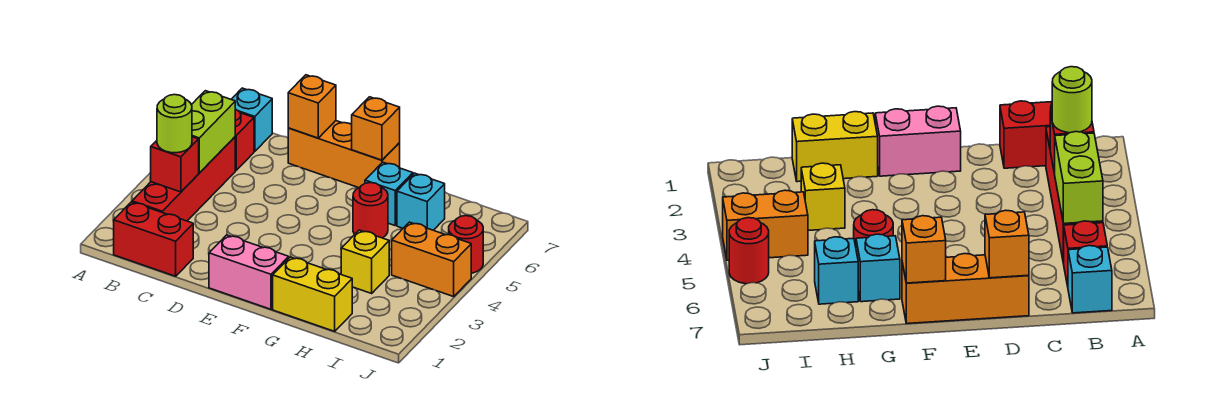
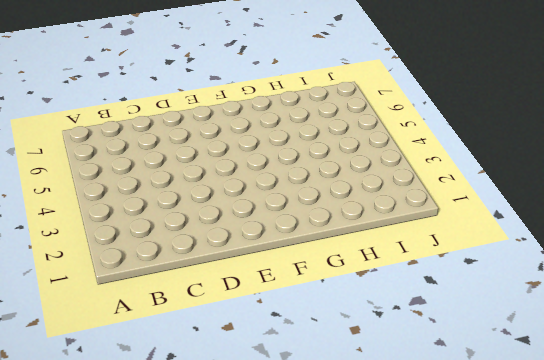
none -> red 1x2 brick [114,202,193,276]
none -> red 1x4 brick [132,137,235,221]
none -> red 1x1 brick [235,109,254,170]

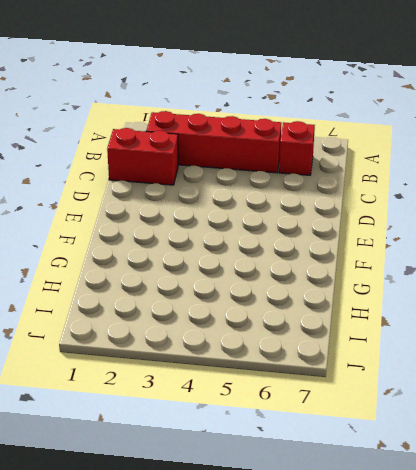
red 1x2 brick [107,128,178,185] -> red 1x2 brick turned to [114,202,193,276]
none -> cyan 1x1 brick [231,88,272,152]
none -> orange 1x3 brick [288,121,400,188]
none -> pink 1x2 brick [209,235,289,309]

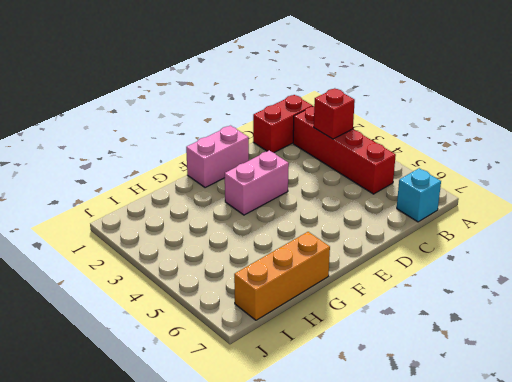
pink 1x2 brick [225,150,289,215] -> none
orange 1x3 brick [234,232,330,320] -> orange 1x3 brick moved to [288,121,400,188]
none -> red 1x1 brick [235,109,254,170]
none -> yellow 1x2 brick [273,257,352,331]
none -> red 1x1 round brick [353,183,388,238]

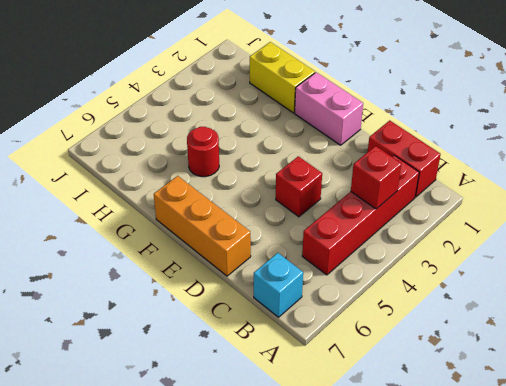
red 1x1 brick [276,156,322,217] -> red 1x1 brick moved to [235,109,254,170]
none -> cyan 1x1 brick [365,162,413,225]
none -> yellow 1x1 brick [341,230,389,293]
none -> cyan 1x1 brick [397,173,445,230]

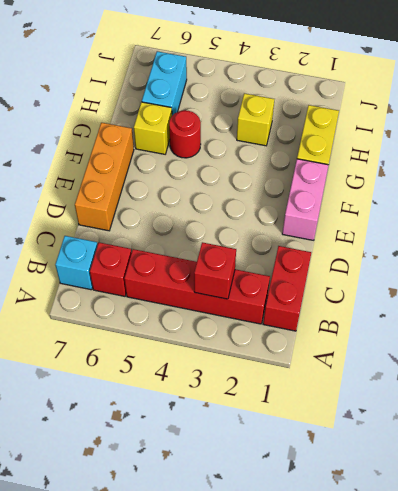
yellow 1x1 brick [134,102,172,154] -> cyan 1x1 brick [365,162,413,225]
cyan 1x2 brick [142,51,187,116] -> cyan 1x1 brick [397,173,445,230]
none -> orange 1x2 brick [392,222,471,297]
none -> red 1x1 round brick [449,216,483,273]
none -> lime 1x2 brick [192,91,235,173]

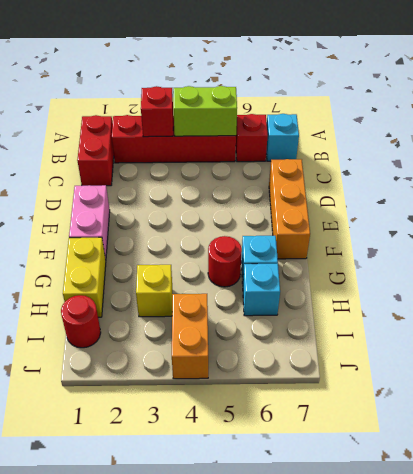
red 1x1 round brick [61,295,101,348] -> red 1x1 round brick moved to [449,216,483,273]
none -> orange 1x1 brick [288,75,336,138]
none -> orange 1x1 brick [352,97,400,160]
none -> lime 1x1 round brick [157,95,192,153]

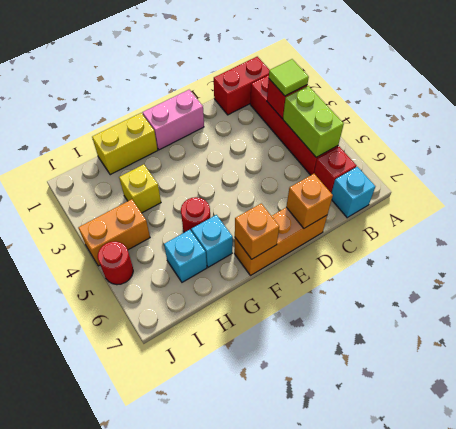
lime 1x1 tile [269,59,309,96] -> lime 1x1 round brick [157,95,192,153]

